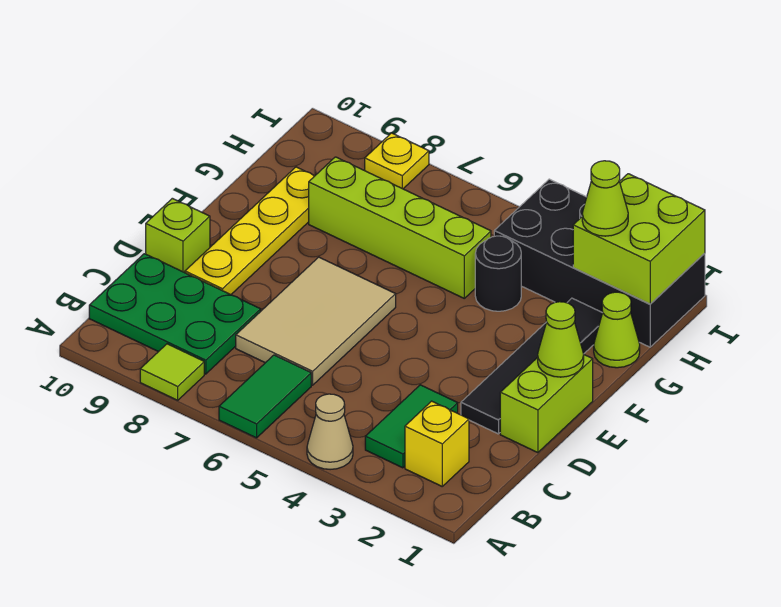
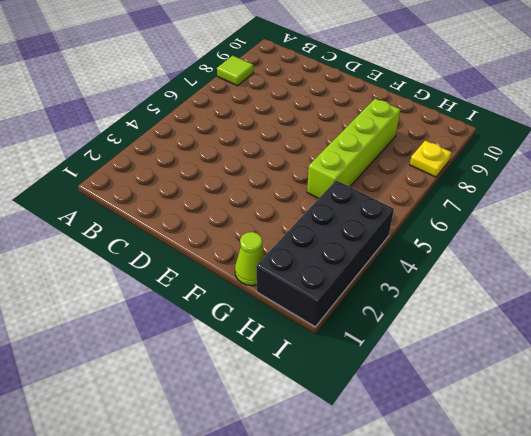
none -> tan 1x1 cone [307,394,353,470]
none -> green 1x2 tile [219,355,311,438]
none -> yellow 1x1 brick [405,401,469,486]

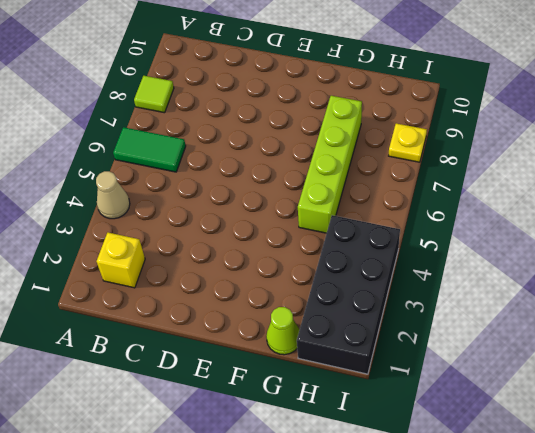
none -> green 1x2 tile [365,385,458,468]
none -> green 2x3 plate [89,254,261,374]
none -> tan 2x3 tile [236,257,396,385]

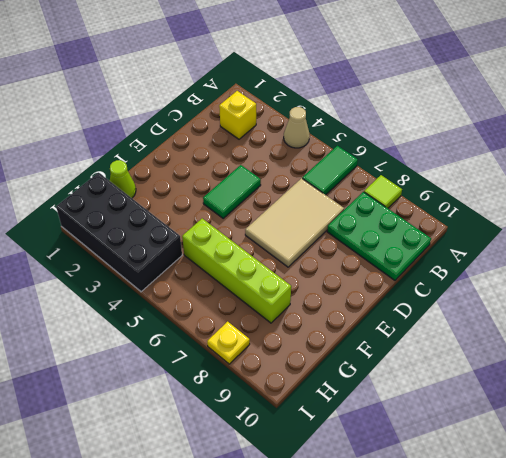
green 1x2 tile [203,165,261,218] -> green 1x2 tile moved to [365,385,458,468]
none -> lime 1x2 brick [500,355,593,453]
none -> black 1x4 tile [461,298,602,434]
none -> yellow 1x4 plate [185,167,314,295]

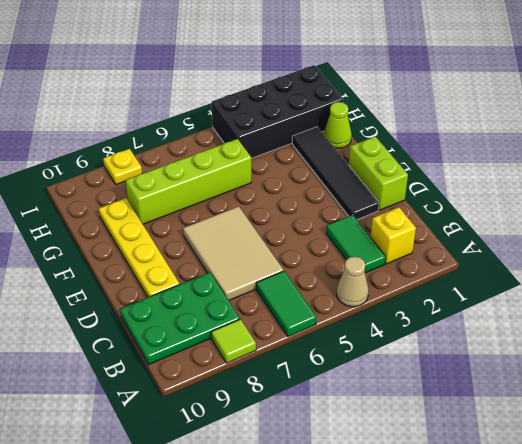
none -> lime 1x1 brick [146,198,210,273]
none -> black 1x1 round brick [475,236,521,311]
none -> lime 1x1 cone [538,302,584,377]

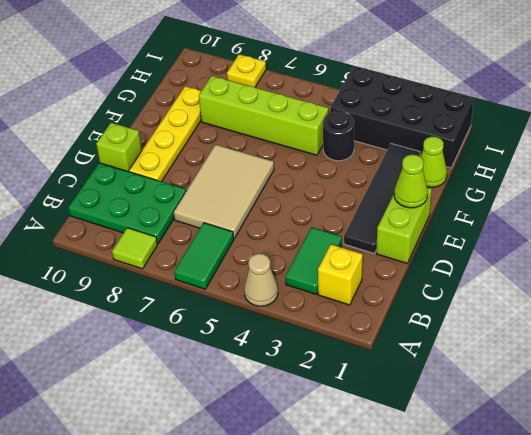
none -> lime 2x2 brick [573,174,705,304]
none -> lime 1x1 cone [582,161,628,236]

